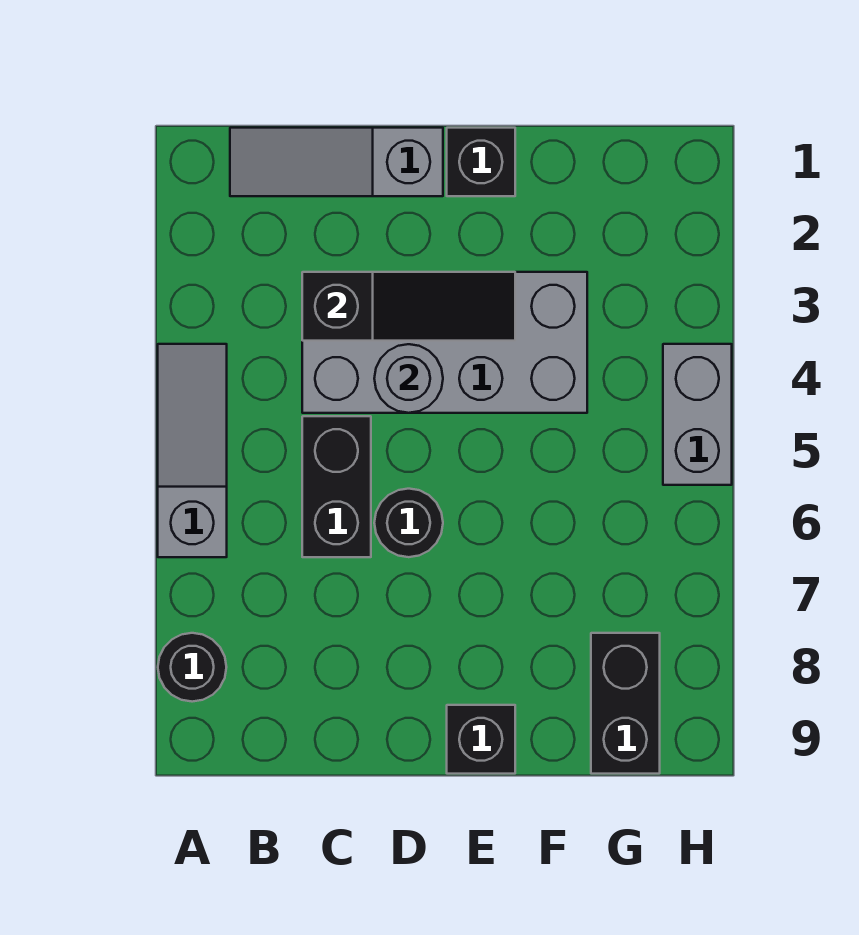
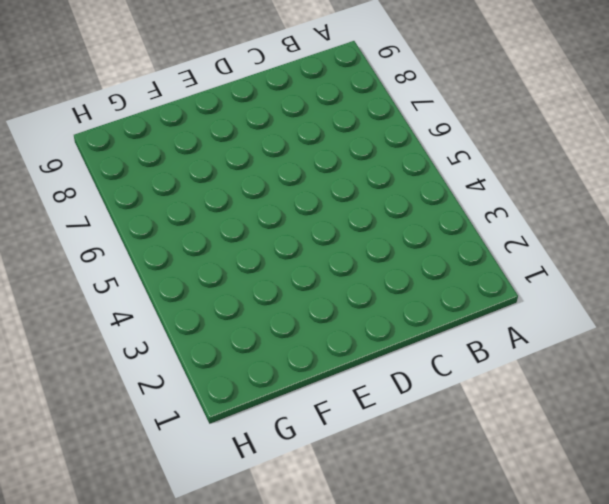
none -> grey 1x3 slope [158,344,227,557]
none -> black 1x1 round brick [158,633,226,702]
none -> grey 1x3 slope [230,128,443,196]

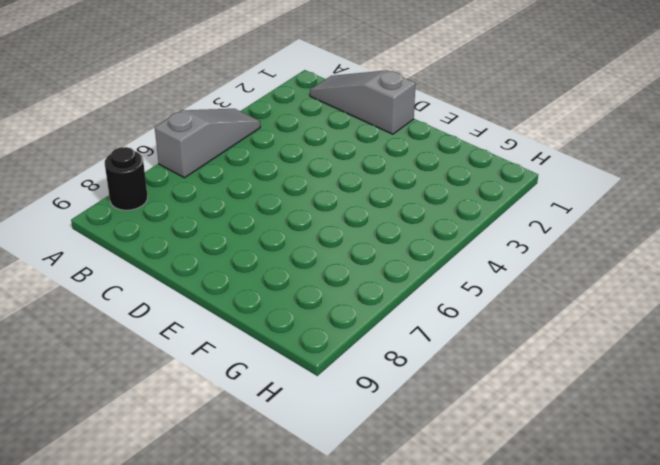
none -> grey 2x4 brick [302,272,587,413]
none -> black 1x2 brick [302,416,371,557]
none -> black 1x1 round brick [374,489,443,557]

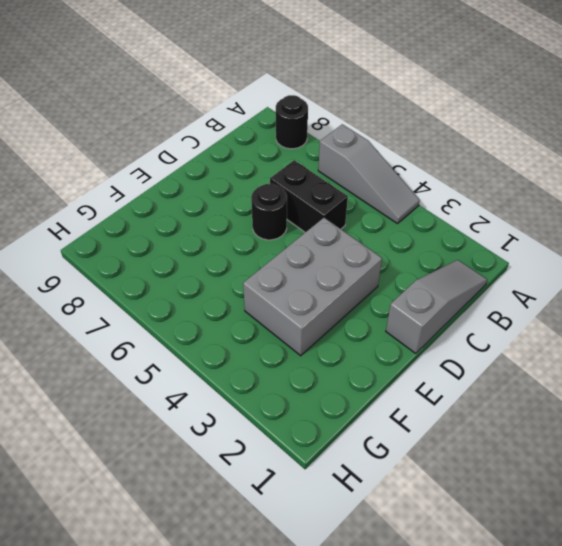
grey 2x3 brick [243,218,382,356] -> grey 2x4 brick [302,272,587,413]
none -> black 1x1 brick [447,128,515,196]
none -> black 1x1 brick [447,705,515,774]
none -> black 1x2 brick [591,633,660,774]

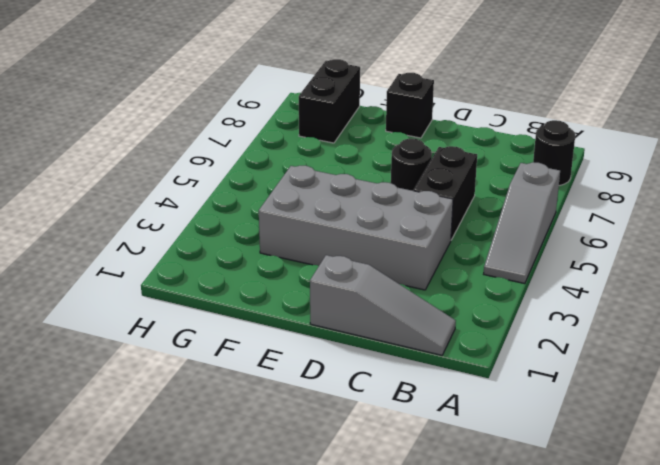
none -> black 1x1 brick [447,128,515,196]
none -> grey 1x2 brick [663,344,732,485]
none -> black 1x3 slope [302,272,515,341]

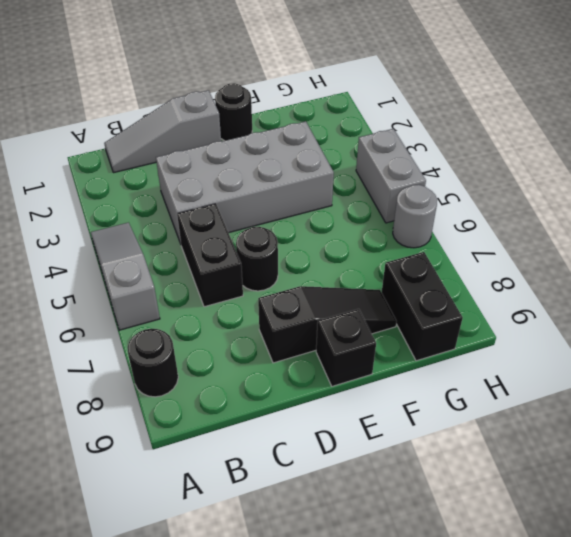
black 1x3 slope [258,286,397,363] -> black 1x3 slope moved to [302,272,515,341]
black 1x1 round brick [215,83,252,141] -> black 1x1 brick [447,128,515,196]
grey 1x1 round brick [393,185,437,248] -> grey 1x1 round brick moved to [374,344,443,413]

